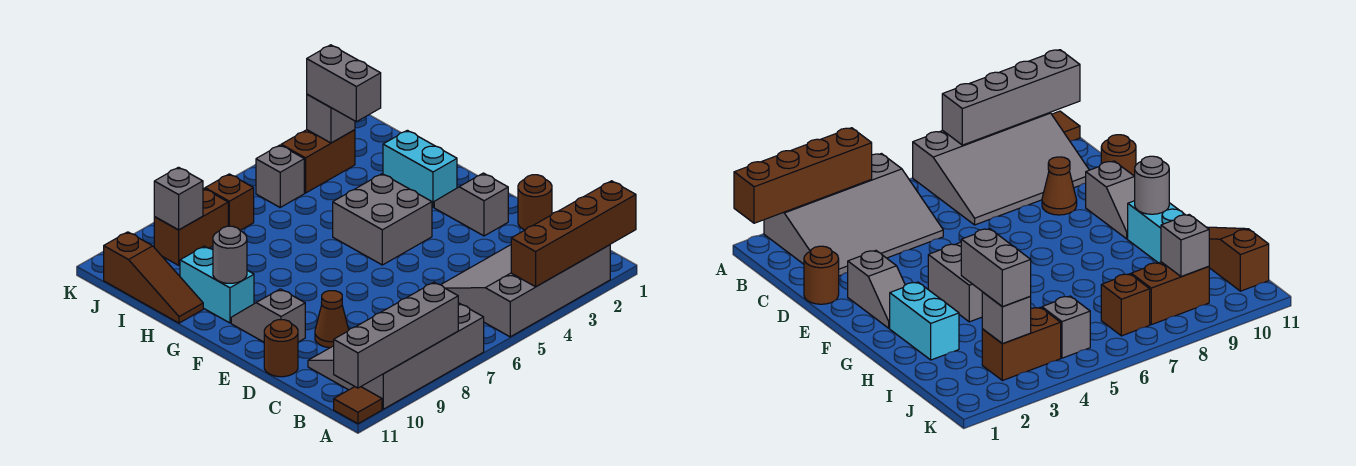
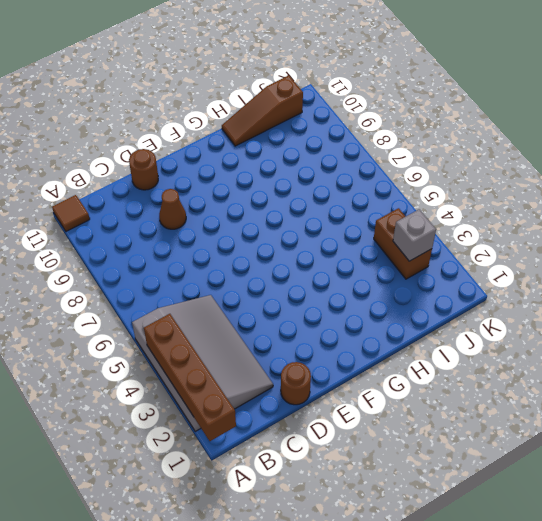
none -> grey 3x4 slope [308,303,484,409]
none -> grey 1x2 slope [434,173,508,236]
none -> grey 1x2 slope [231,289,305,342]

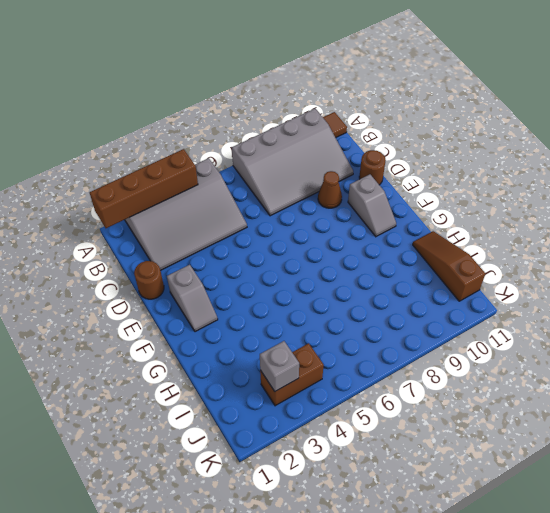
none -> grey 2x2 brick [333,174,432,265]
none -> cyan 1x2 brick [383,130,457,207]
none -> cyan 1x2 brick [180,246,254,323]

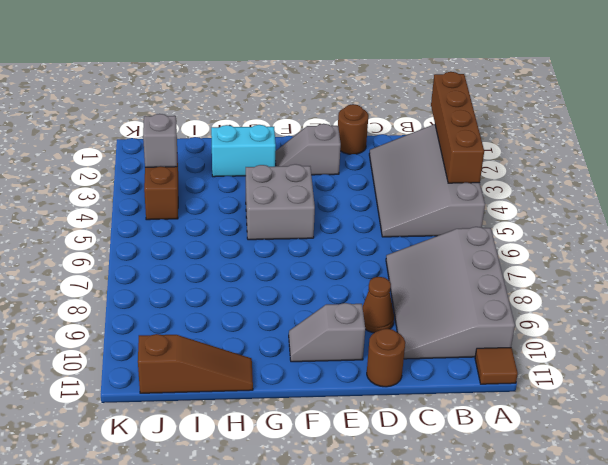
none -> cyan 1x2 brick [180,246,254,323]
none -> grey 1x1 brick [256,145,304,207]
none -> brown 1x1 brick [205,174,254,230]

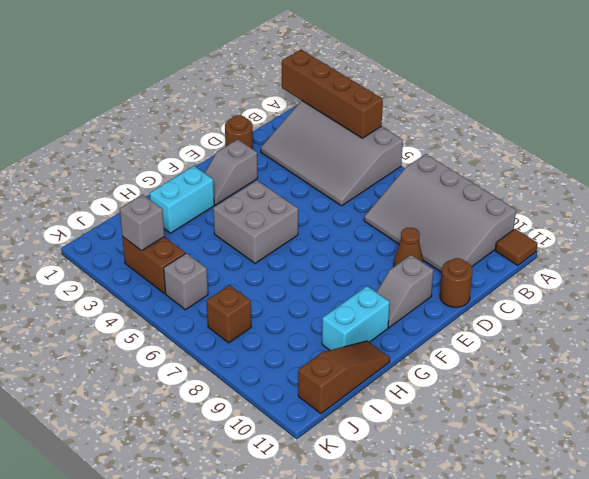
none -> brown 1x2 brick [154,189,228,265]
none -> grey 1x4 brick [334,282,458,388]
none -> grey 1x1 round brick [213,226,247,283]

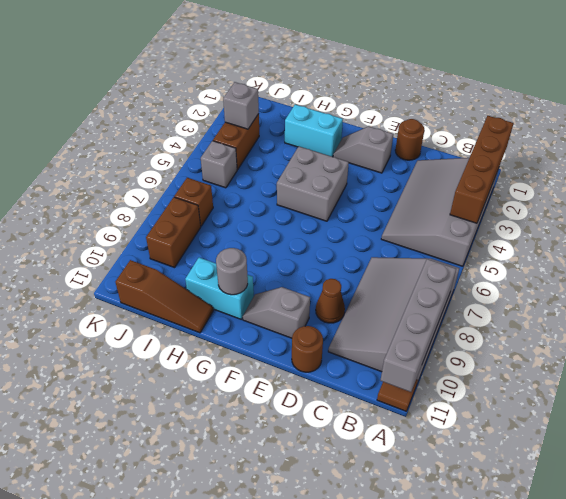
none -> grey 1x1 brick [154,167,203,230]
none -> grey 1x2 brick [307,45,381,122]

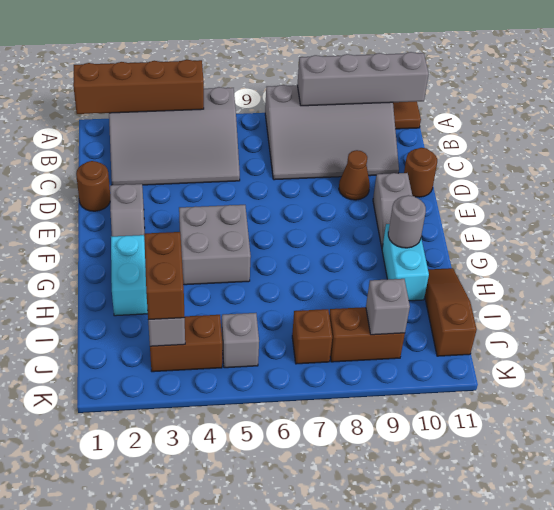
brown 1x2 brick [144,232,185,320] -> grey 1x2 brick [307,45,381,122]

